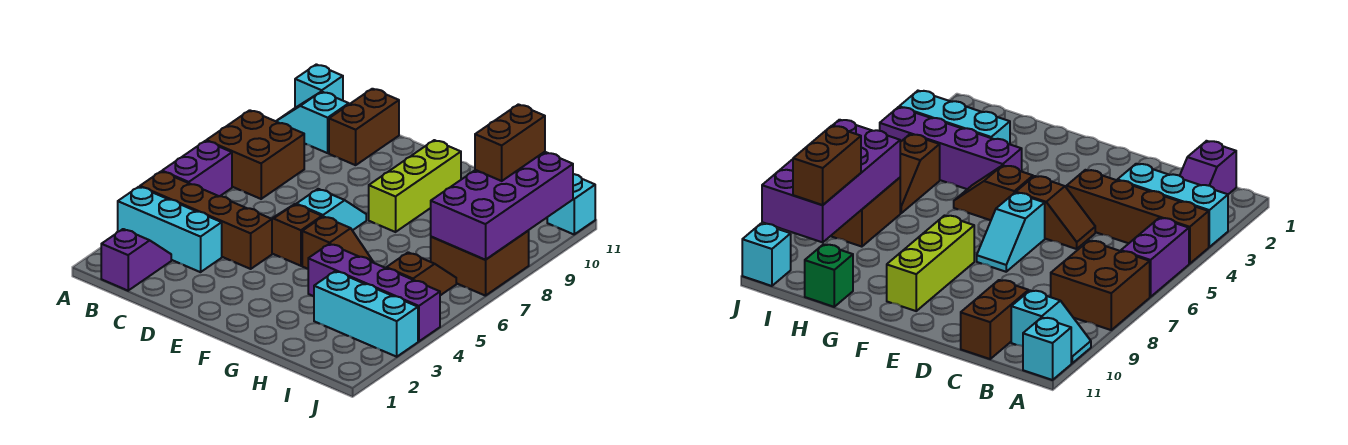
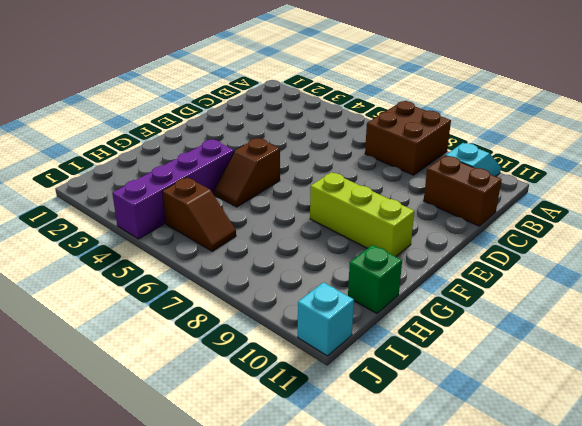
none -> cyan 1x3 brick [118,187,222,272]
none -> brown 1x4 brick [140,171,272,269]
none -> purple 1x2 brick [162,141,232,196]

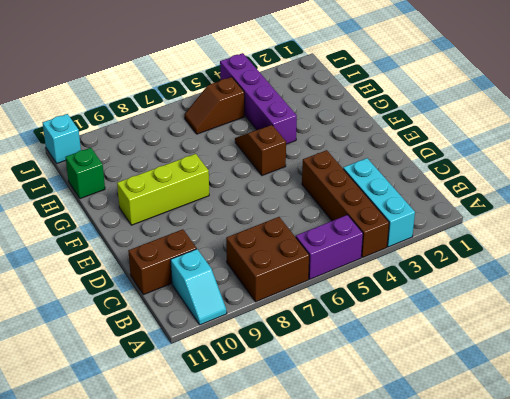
none -> cyan 1x1 brick [295,64,343,108]
none -> purple 1x2 slope [101,229,171,291]
none -> brown 1x2 slope [272,204,322,266]

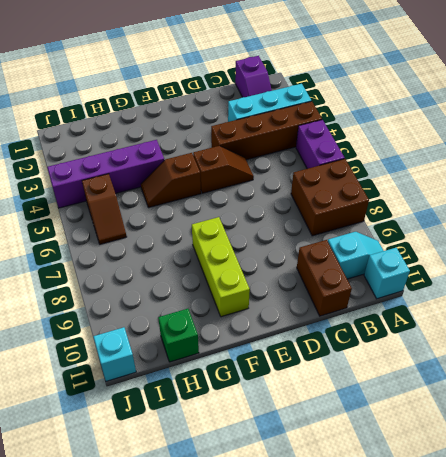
none -> cyan 1x2 slope [296,189,366,230]
none -> cyan 1x3 brick [314,271,418,357]
none -> brown 2x2 brick [431,231,529,296]

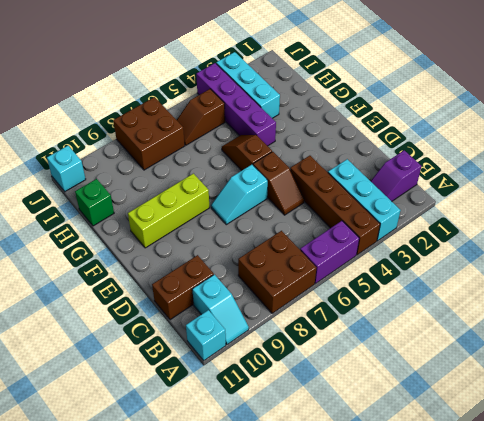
none -> purple 2x4 brick [431,152,573,260]
none -> brown 1x2 brick [475,104,545,181]

